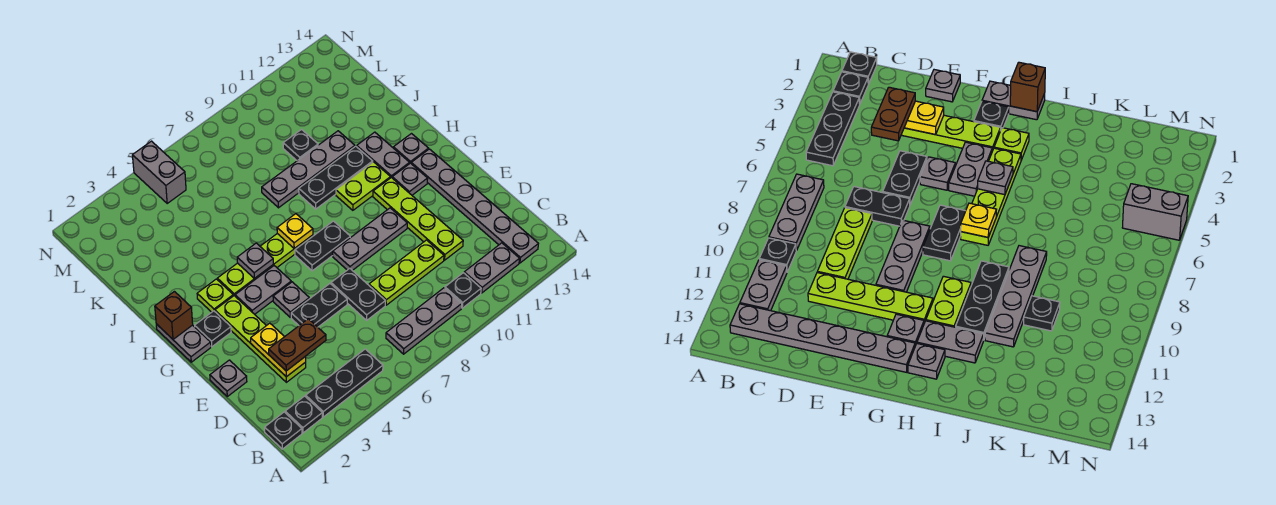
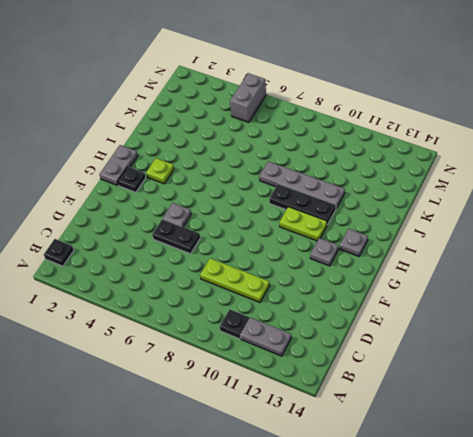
none -> black 1x1 plate [285,396,322,433]
none -> black 1x3 plate [306,349,383,417]
none -> grey 1x3 plate [386,288,462,354]
none -> grey 1x6 plate [411,149,538,263]

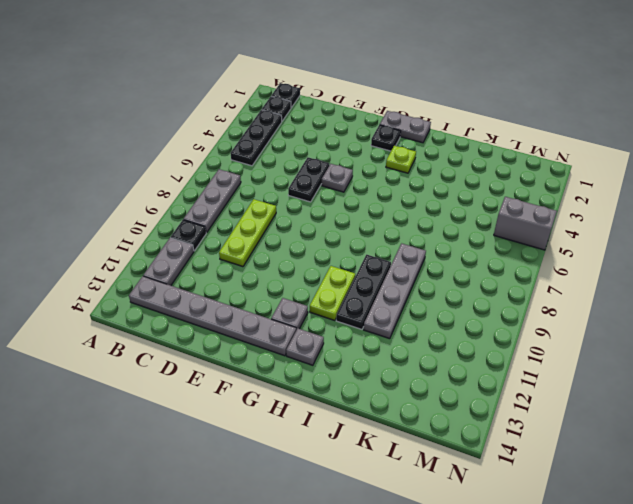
none -> lime 1x4 plate [215,296,306,382]
none -> black 1x2 plate [331,268,386,320]
none -> lime 1x4 plate [373,178,463,260]
none -> grey 1x1 plate [210,360,247,396]

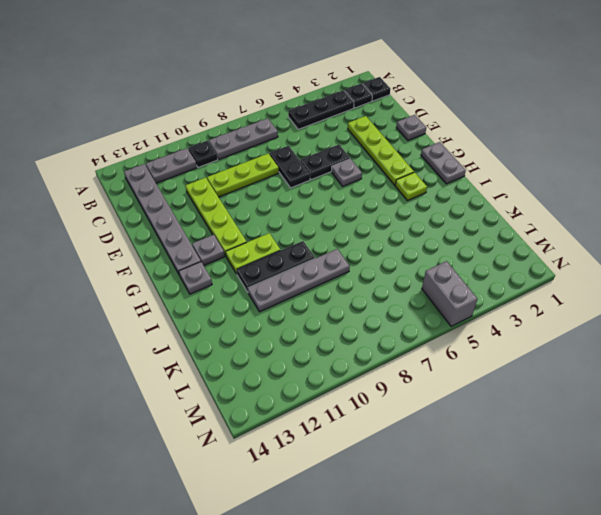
none -> grey 1x3 plate [333,208,407,270]
none -> black 1x1 plate [195,311,231,347]
none -> grey 1x2 plate [235,266,291,314]
none -> black 1x2 plate [295,221,350,271]

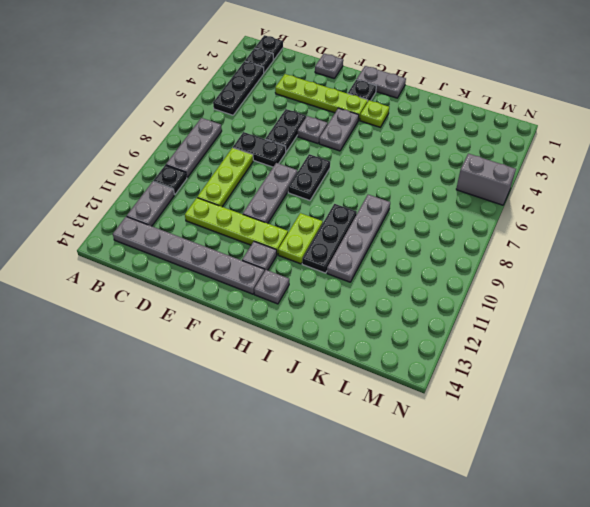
none -> lime 1x4 plate [217,234,313,296]
none -> grey 1x2 plate [357,132,410,178]
none -> black 1x1 plate [283,130,318,161]
none -> yellow 1x2 plate [251,323,306,377]

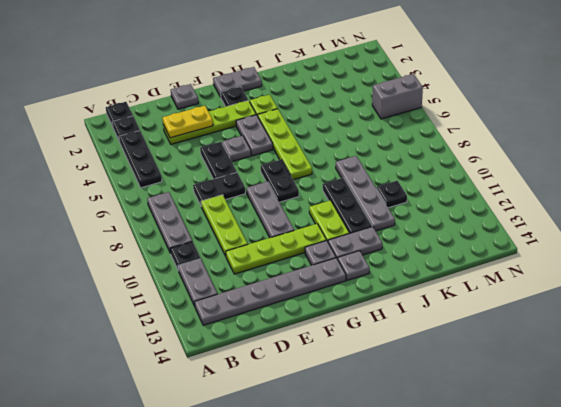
none -> brown 1x1 brick [155,292,193,339]
none -> grey 1x1 plate [237,243,273,279]
none -> yellow 1x1 plate [277,214,313,249]
none -> brown 1x2 plate [269,319,326,371]

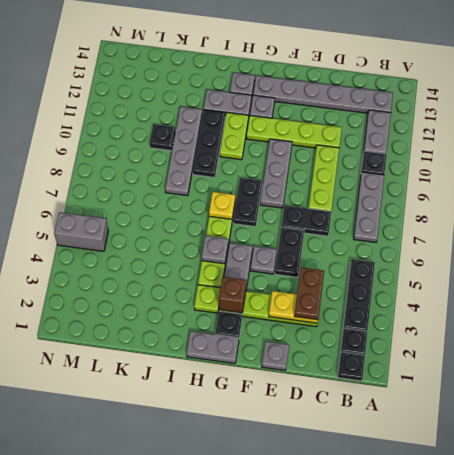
brown 1x1 brick [219,277,246,313] -> brown 1x1 brick moved to [155,292,193,339]

